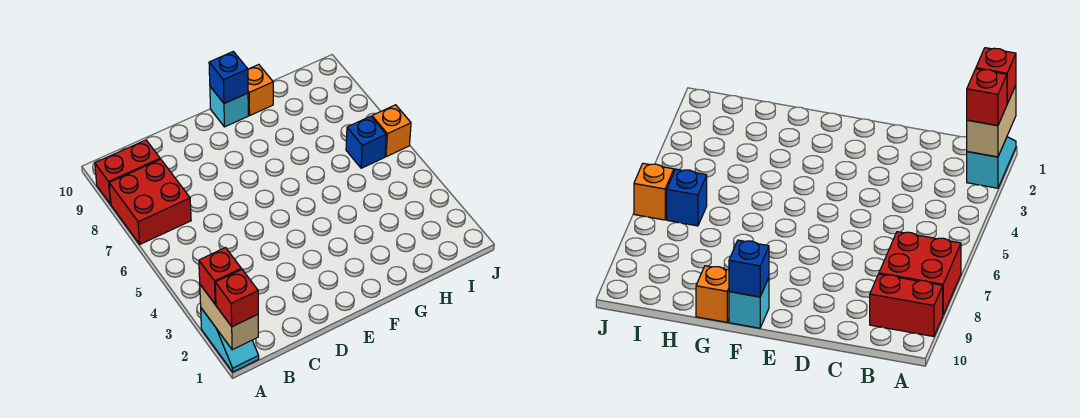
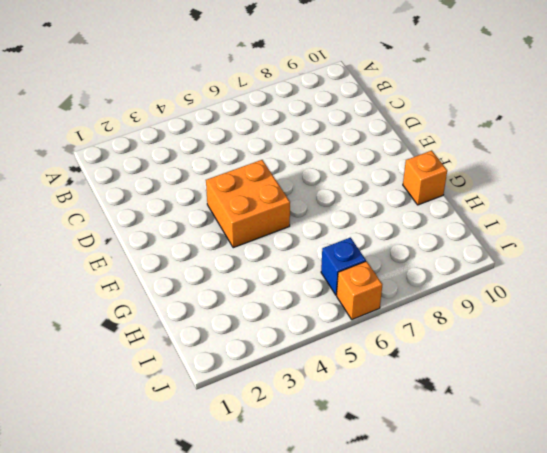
orange 2x2 brick [206,160,290,248] -> none
none -> cyan 1x2 slope [201,308,259,372]
none -> red 2x2 brick [109,159,191,244]

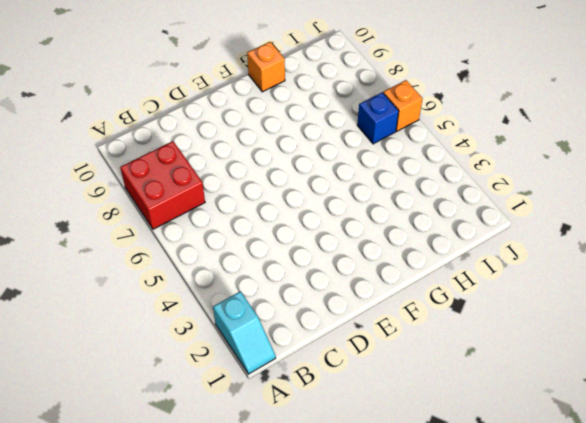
none -> red 1x2 brick [95,140,160,204]
none -> cyan 1x1 brick [210,87,248,127]

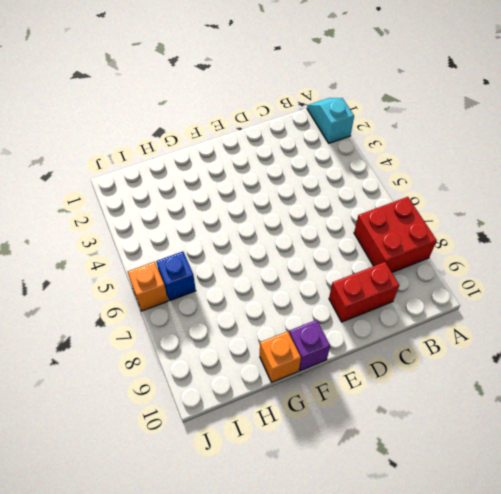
red 1x2 brick [329,262,399,322] -> red 1x2 brick moved to [95,140,160,204]
purple 1x1 brick [289,320,330,371] -> cyan 1x1 brick [210,87,248,127]
none -> tan 1x2 brick [200,285,258,350]
none -> blue 1x1 brick [209,52,248,103]

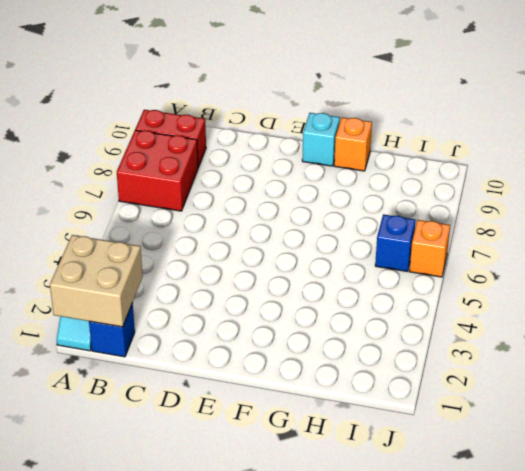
tan 2x2 brick [50,235,143,327] -> tan 1x2 brick [200,285,258,350]
blue 1x1 brick [89,303,135,357] -> blue 1x1 brick moved to [209,52,248,103]
none -> red 1x1 brick [215,269,258,327]
none -> red 1x1 brick [199,248,241,304]

